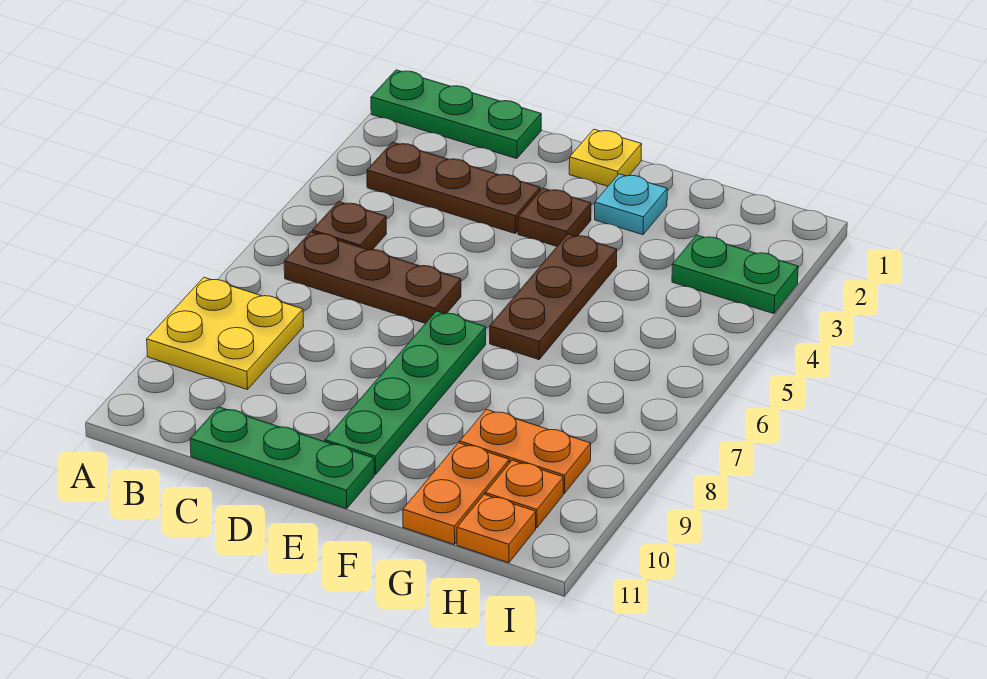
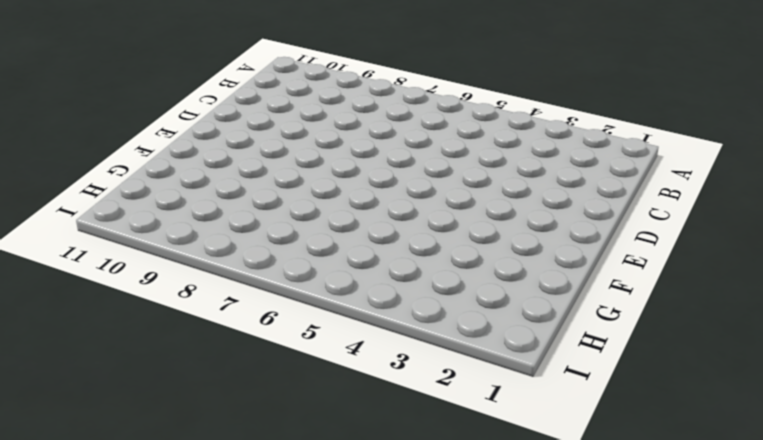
none -> green 1x3 plate [371,70,541,159]
none -> yellow 2x2 plate [147,277,304,390]
none -> brown 1x3 plate [367,142,540,233]

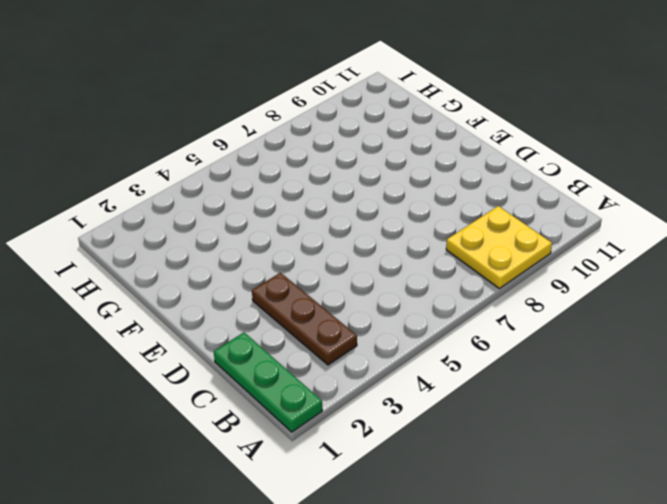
none -> brown 1x1 plate [312,201,387,250]
none -> brown 1x3 plate [284,232,461,324]
none -> green 1x3 plate [190,407,374,509]

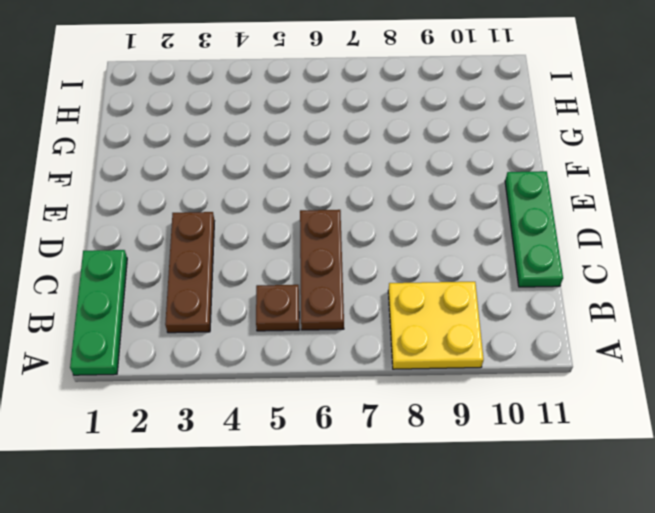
none -> yellow 1x1 plate [569,129,642,186]
none -> brown 1x1 plate [518,188,591,246]
none -> green 1x4 plate [325,311,486,474]

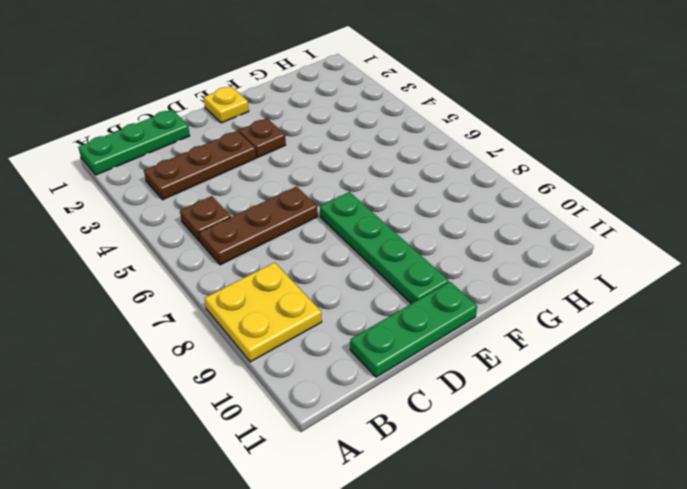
none -> cyan 1x1 plate [595,174,667,235]
none -> brown 1x3 plate [490,234,617,360]
none -> orange 1x2 plate [460,409,591,493]

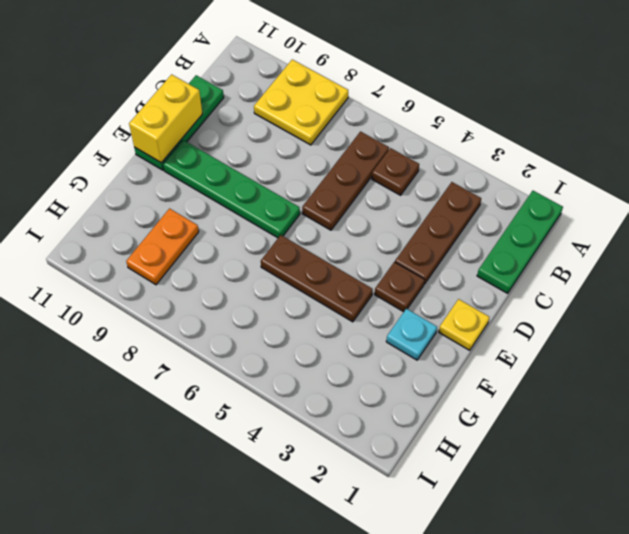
yellow 1x2 brick [129,74,202,163] -> none
none -> orange 1x2 plate [403,443,509,545]
none -> green 1x2 plate [672,235,798,314]
none -> orange 1x1 plate [485,460,563,528]

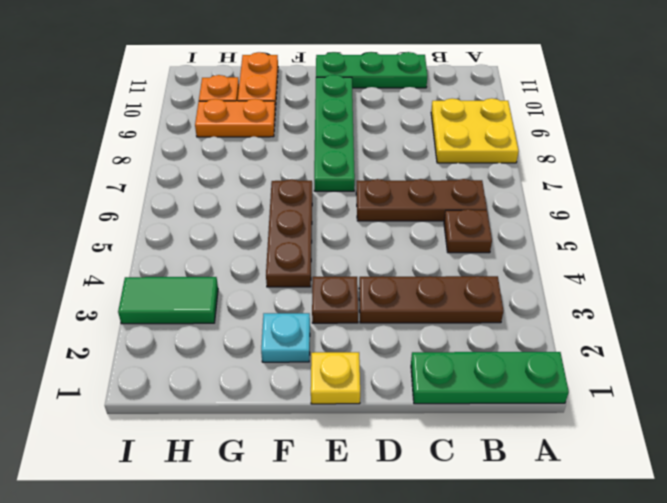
green 1x2 tile [118,277,218,324] -> green 1x2 plate [672,235,798,314]
none -> orange 1x1 plate [457,494,536,563]

